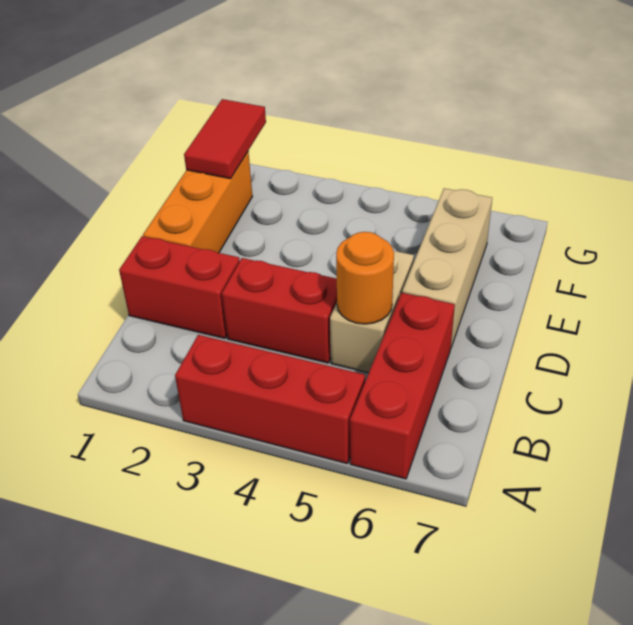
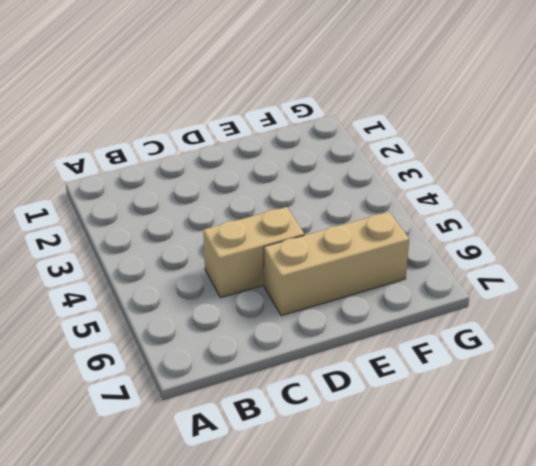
none -> red 1x3 brick [175,335,365,463]
none -> red 1x3 brick [350,293,455,479]

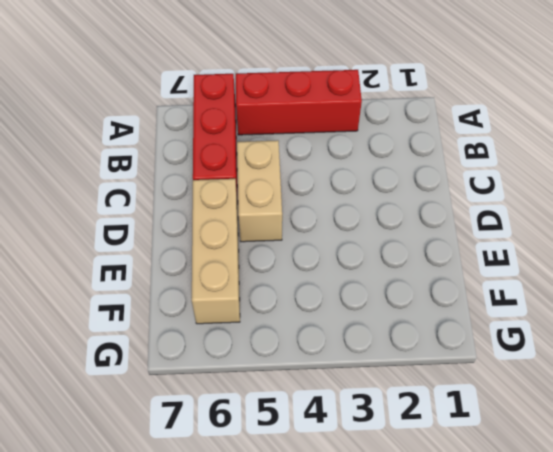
none -> red 1x2 brick [119,236,240,338]
none -> red 1x2 brick [222,258,337,363]

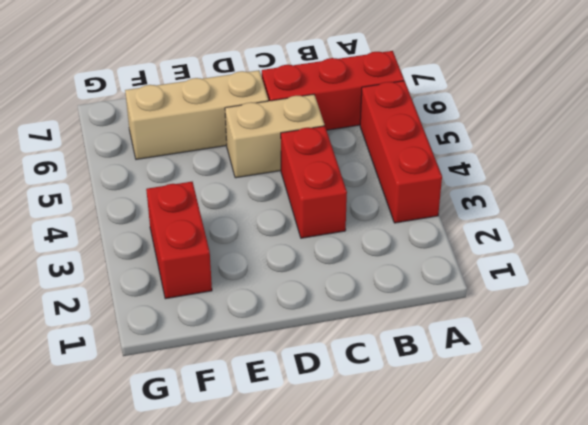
red 1x2 brick [146,182,212,299] -> red 1x2 brick moved to [119,236,240,338]
none -> orange 1x3 brick [143,151,252,253]
none -> orange 1x1 round brick [336,232,394,324]

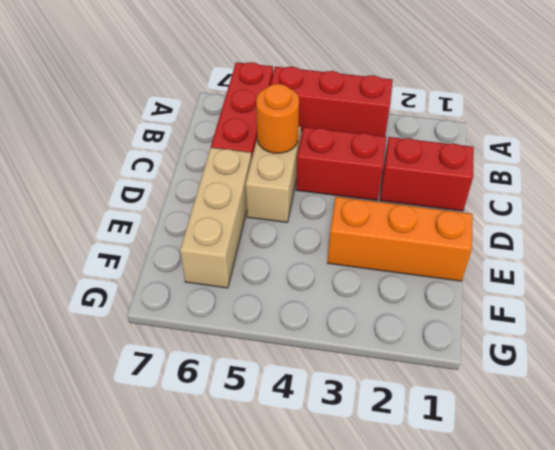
orange 1x3 brick [327,197,473,281] -> orange 1x3 brick turned to [143,151,252,253]
none -> red 1x2 tile [184,99,266,179]

